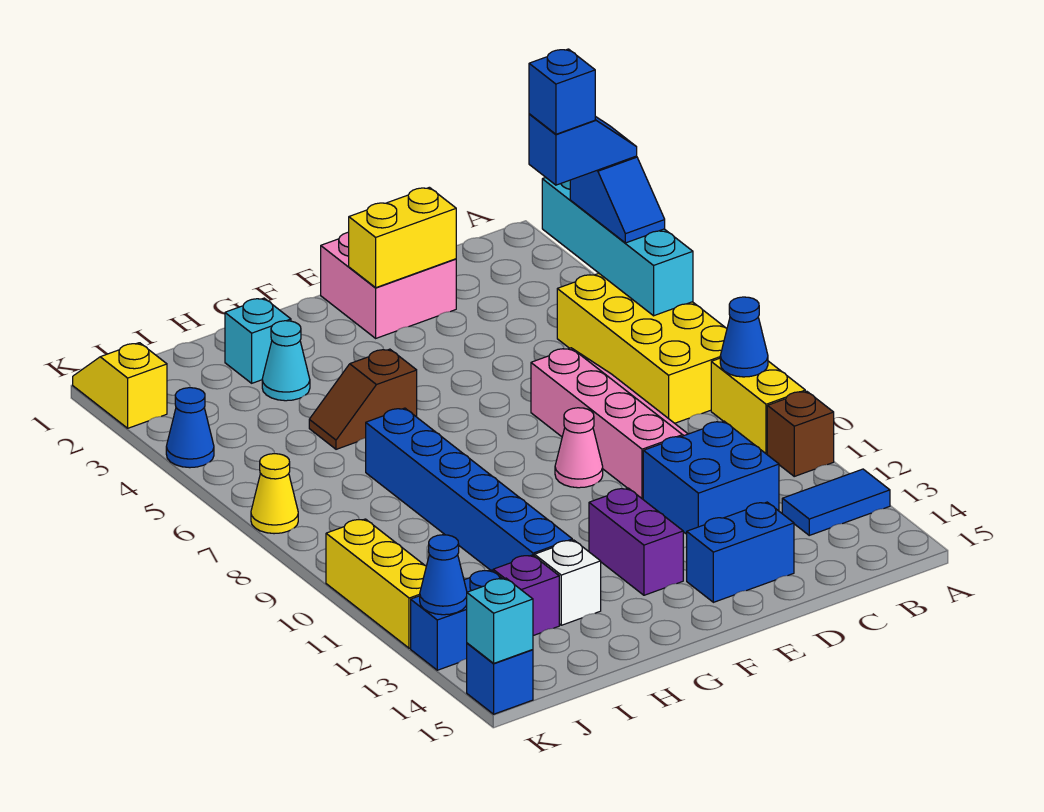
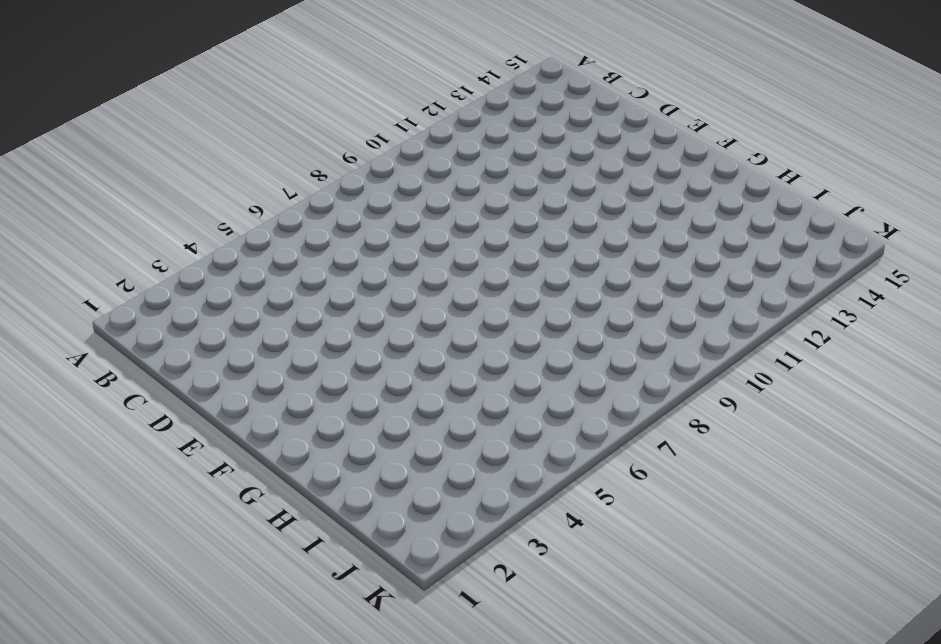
none -> yellow 2x4 brick [557,274,727,423]
none -> yellow 1x2 brick [711,358,805,454]
none -> brown 1x1 brick [767,391,834,476]
none -> blue 1x2 tile [782,469,890,535]

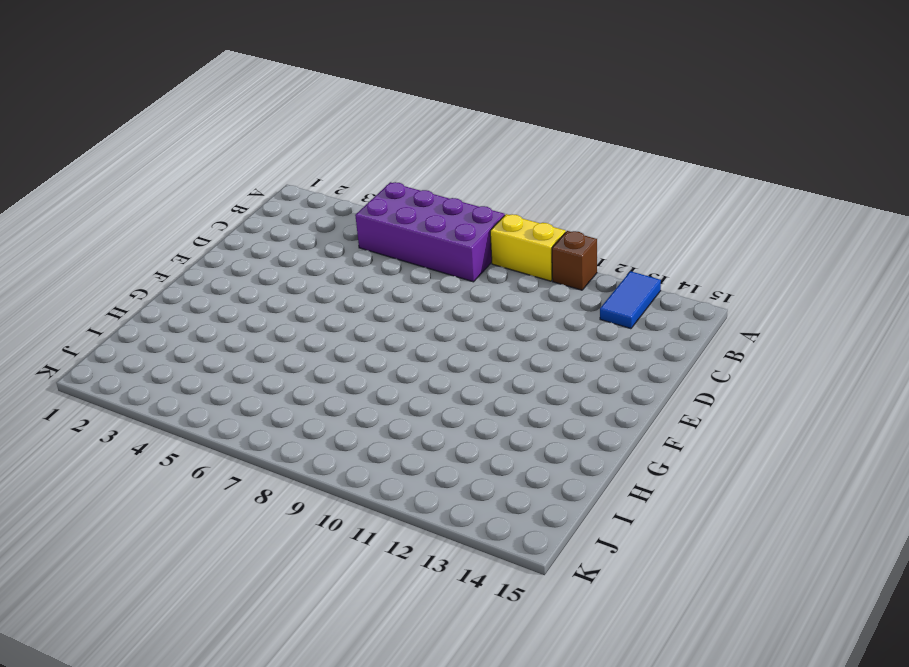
purple 2x4 brick [355,182,505,282] -> yellow 2x4 brick [557,274,727,423]
none -> pink 2x4 slope [531,348,688,499]
none -> blue 2x2 brick [643,421,779,534]
none -> pink 2x2 brick [321,232,456,338]
none -> blue 1x2 brick [687,502,794,602]

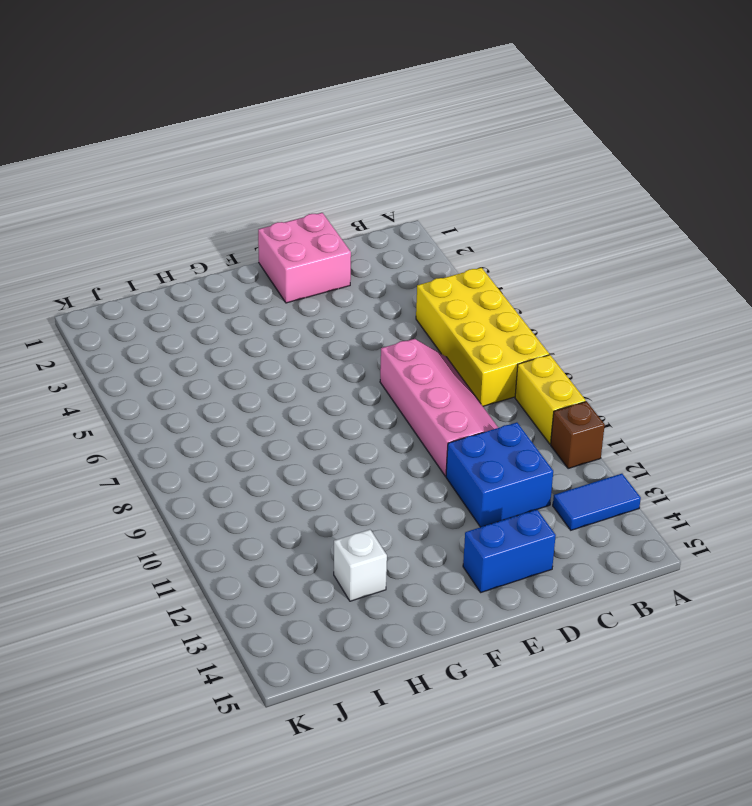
none -> pink 1x1 cone [555,408,603,488]
none -> purple 1x2 brick [589,488,683,595]
none -> brown 1x2 slope [309,349,417,449]
none -> cyan 1x1 brick [225,298,291,383]

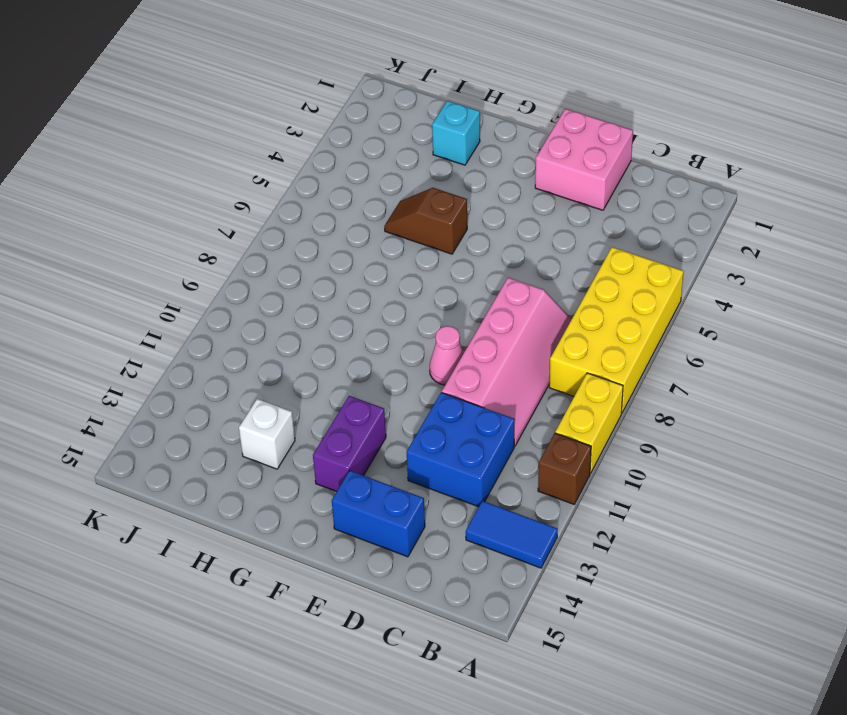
none -> cyan 1x1 cone [262,321,310,401]
none -> blue 1x6 brick [366,408,572,571]
none -> purple 1x1 brick [493,555,559,636]
none -> blue 1x2 brick [411,570,502,670]

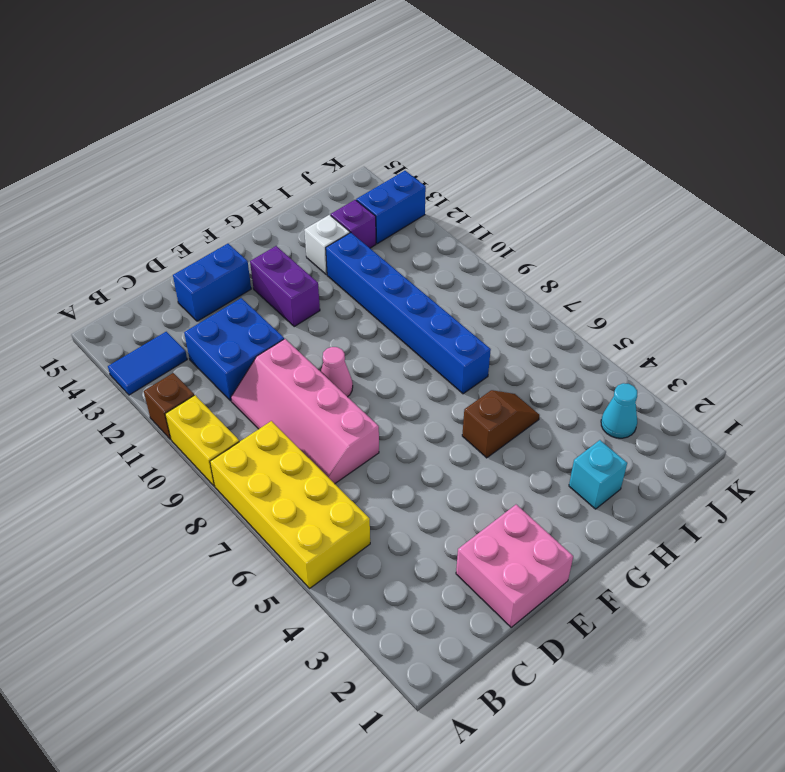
cyan 1x1 cone [601,383,637,438] -> cyan 1x1 cone moved to [262,321,310,401]
none -> yellow 1x2 slope [73,343,167,428]
none -> blue 1x1 cone [166,388,214,468]
none -> yellow 1x1 cone [251,454,298,534]
none -> yellow 1x3 brick [326,519,426,648]

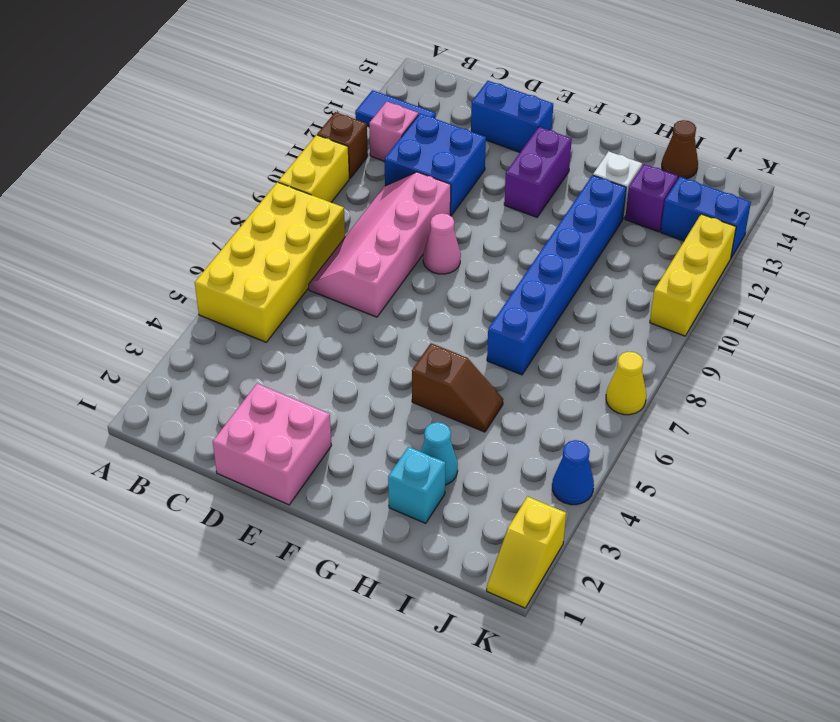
pink 1x1 brick [369,102,418,161] -> none
brown 1x1 cone [662,120,698,179] -> none
none -> blue 1x1 brick [467,643,533,714]
none -> cyan 1x4 brick [542,178,693,316]
none -> blue 1x1 cone [720,297,768,377]
none -> yellow 1x2 brick [349,187,456,288]

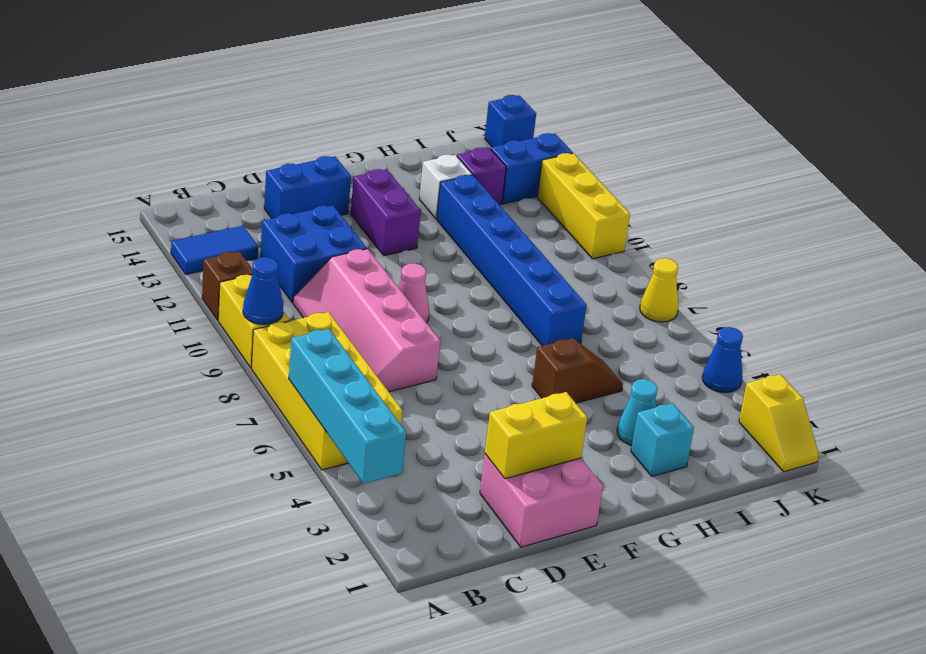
none -> blue 1x1 cone [420,535,467,615]
none -> cyan 1x1 brick [467,578,533,664]
none -> blue 1x2 slope [570,156,665,243]
none -> blue 1x2 slope [529,114,637,185]

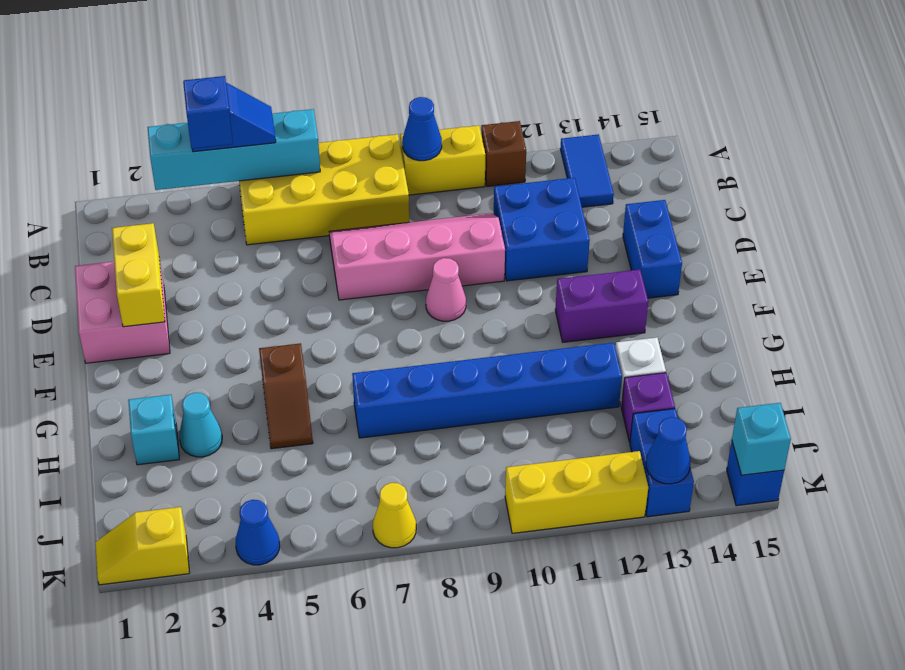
none -> blue 1x1 brick [529,49,595,134]

